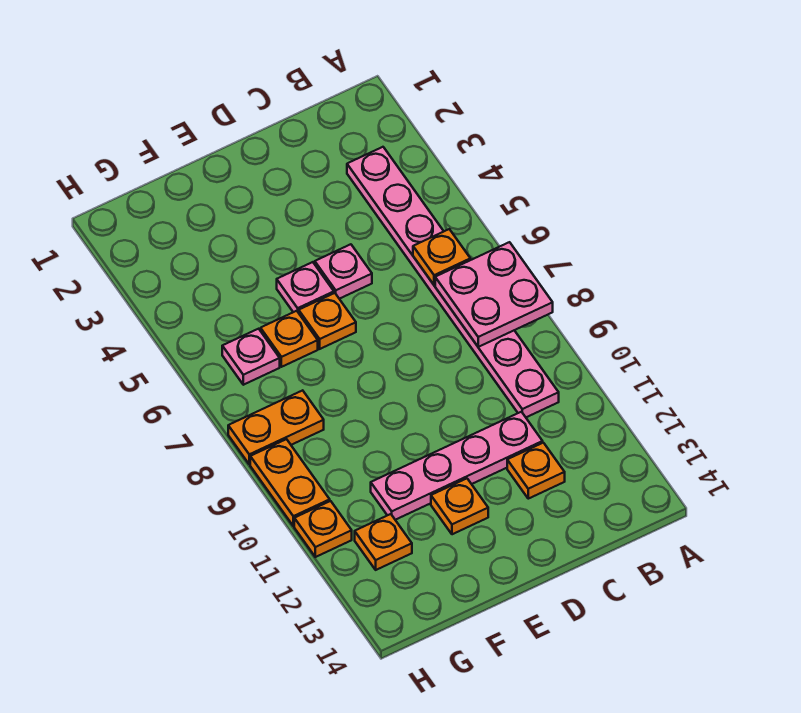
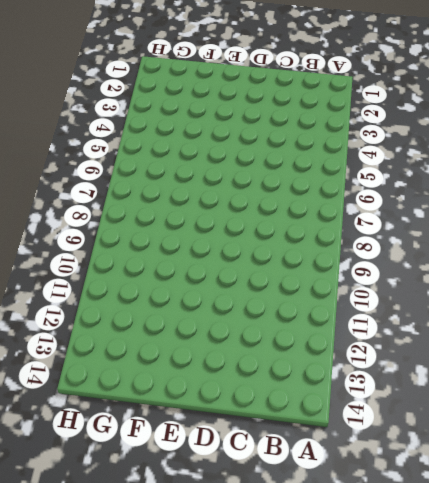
none -> pink 1x8 plate [347,147,559,417]
none -> pink 1x4 plate [371,412,543,520]
none -> orange 1x1 plate [507,443,565,499]

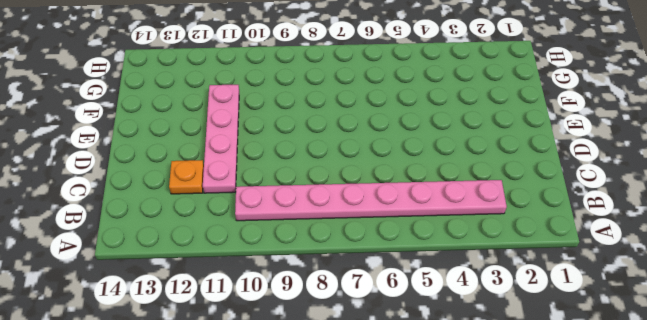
none -> pink 1x1 plate [315,244,372,299]
none -> pink 1x1 plate [277,262,334,313]
none -> orange 1x1 plate [299,293,356,349]

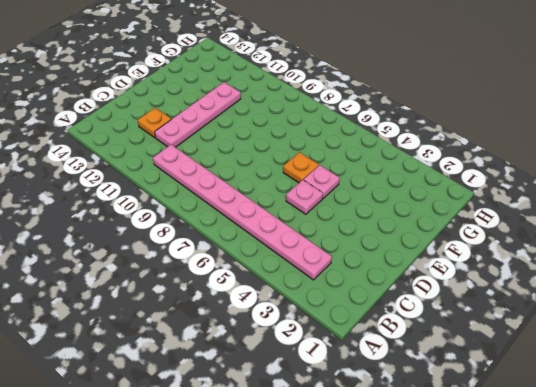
none -> orange 1x1 plate [431,479,488,534]
none -> orange 1x1 plate [261,311,318,367]
none -> pink 1x1 plate [222,329,280,385]

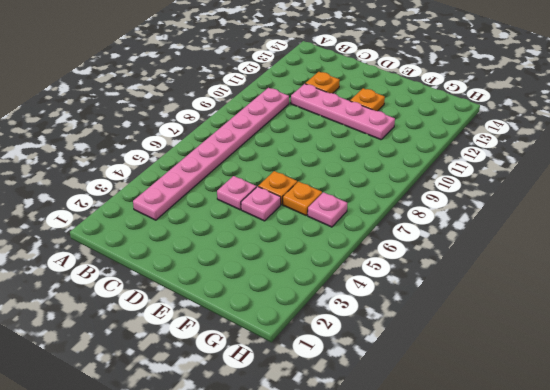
none -> orange 1x2 plate [228,390,324,464]
none -> orange 1x1 plate [355,514,412,570]
none -> orange 1x2 plate [250,439,330,526]

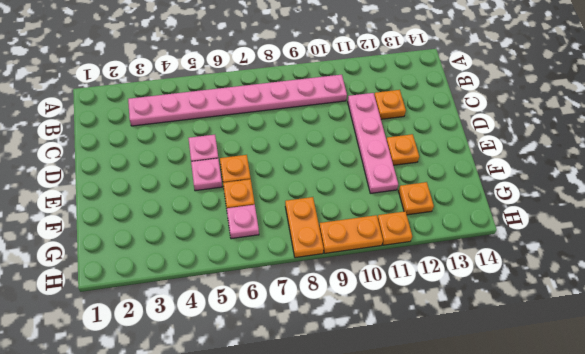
none -> pink 2x2 plate [435,242,553,347]
none -> orange 1x1 plate [413,229,470,285]

